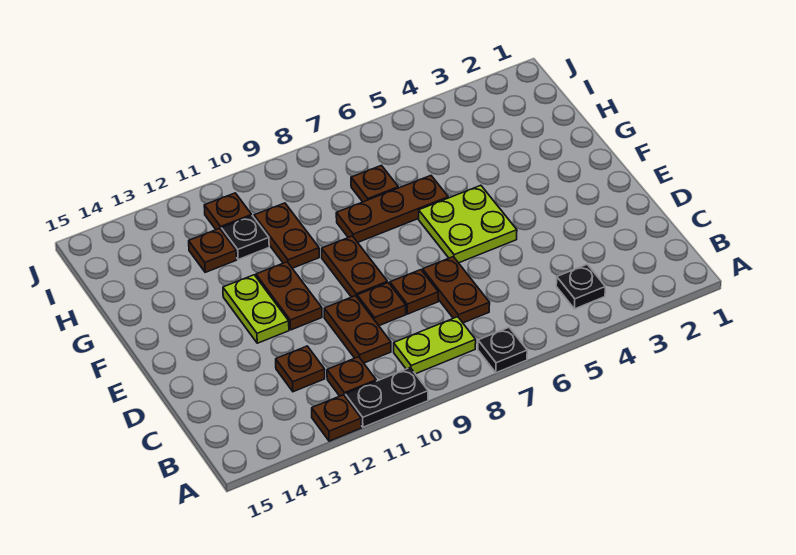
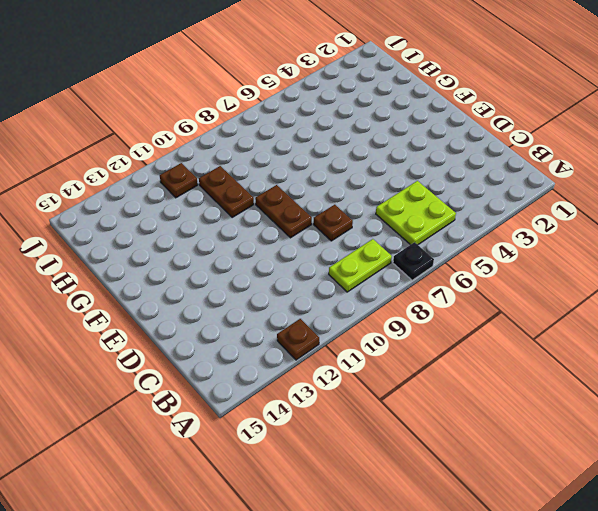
lime 2x2 plate [376,181,456,245] -> lime 2x2 plate moved to [419,185,517,263]
none -> black 1x2 plate [345,368,428,427]
none -> black 1x1 plate [556,265,605,309]
none -> brown 1x1 plate [327,357,376,396]

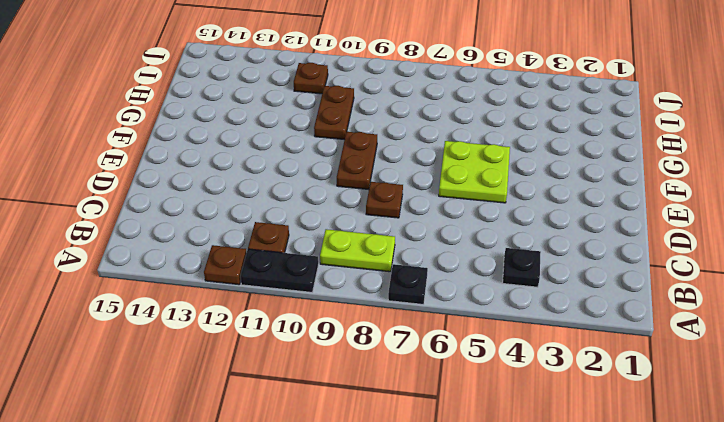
none -> brown 1x2 plate [423,257,490,323]
none -> brown 1x2 plate [324,296,391,363]
none -> brown 1x1 plate [276,346,325,392]

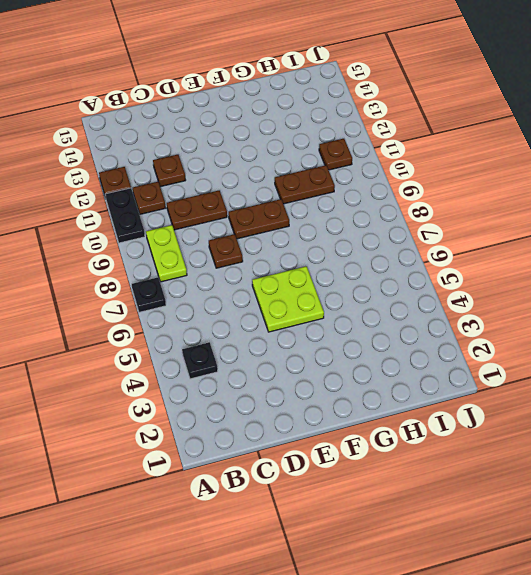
none -> brown 1x2 plate [423,257,490,323]
none -> brown 1x1 plate [357,283,406,326]
none -> brown 1x2 plate [256,262,322,330]

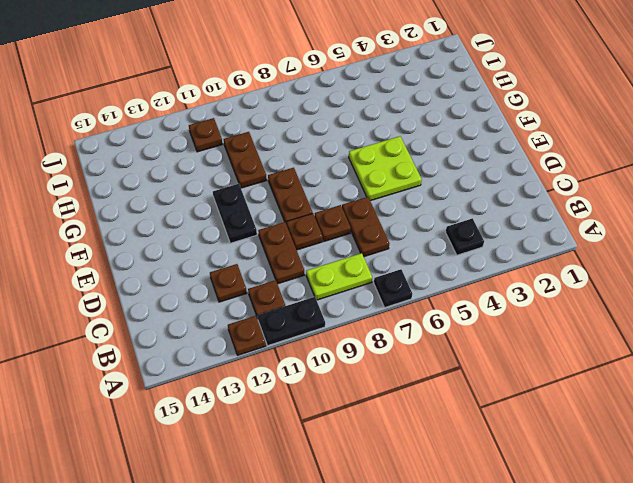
black 1x2 plate [213,184,257,243] -> brown 1x2 plate [256,262,322,330]
none -> lime 1x2 plate [223,275,289,343]
none -> brown 1x3 plate [336,176,448,242]
none -> brown 1x1 plate [351,165,398,202]

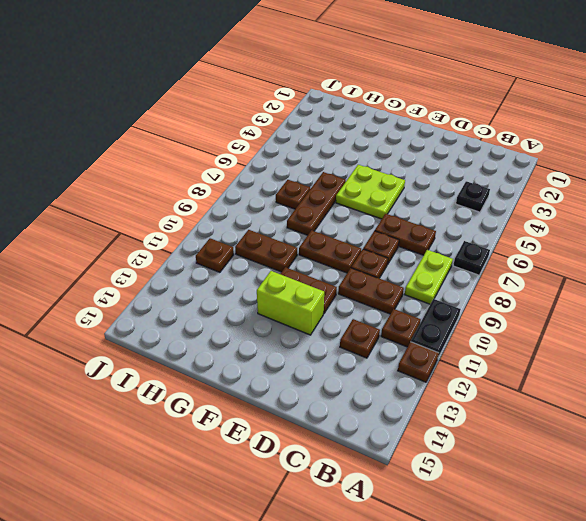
lime 1x2 brick [257,271,324,335] -> lime 1x2 plate [223,275,289,343]
none -> black 1x1 plate [221,216,269,260]
none -> brown 1x1 plate [189,228,237,272]

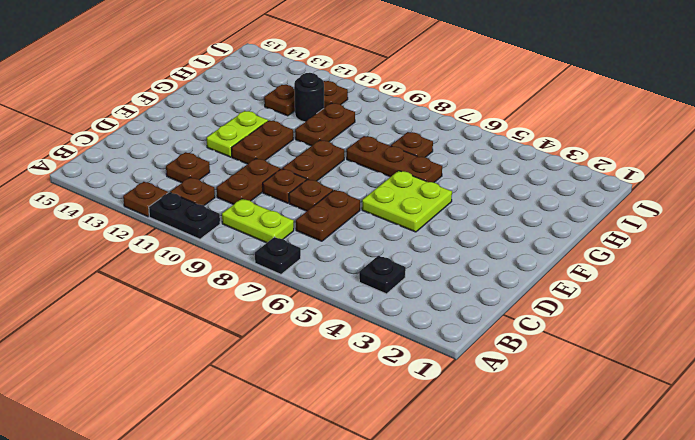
black 1x1 round brick [294,73,324,122] -> black 1x1 plate [221,216,269,260]

